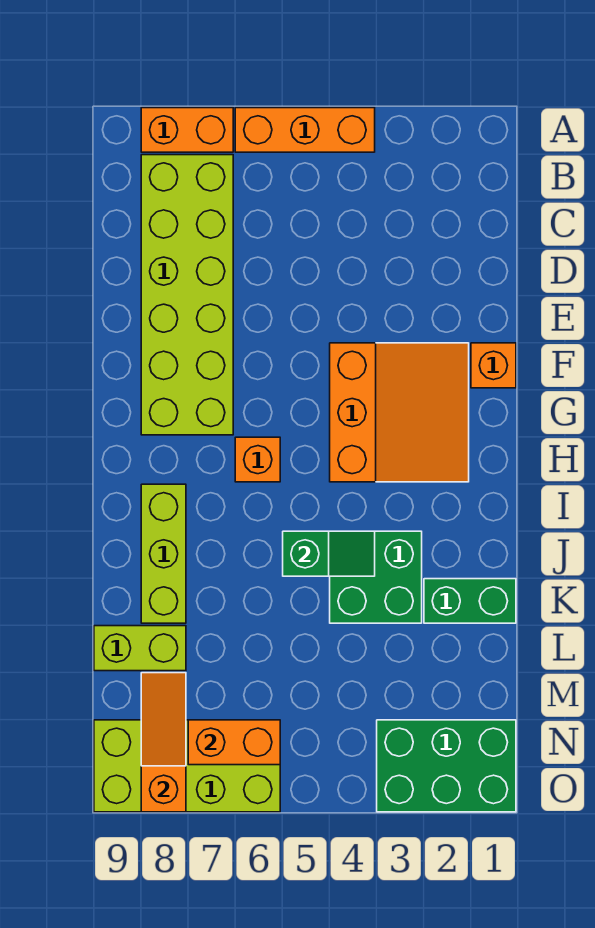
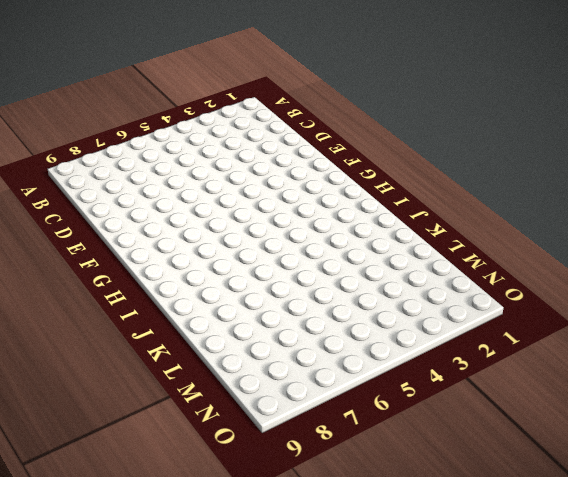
none -> orange 1x3 brick [235,108,375,152]
none -> orange 1x2 brick [141,108,233,152]
none -> lime 2x6 brick [141,155,233,435]

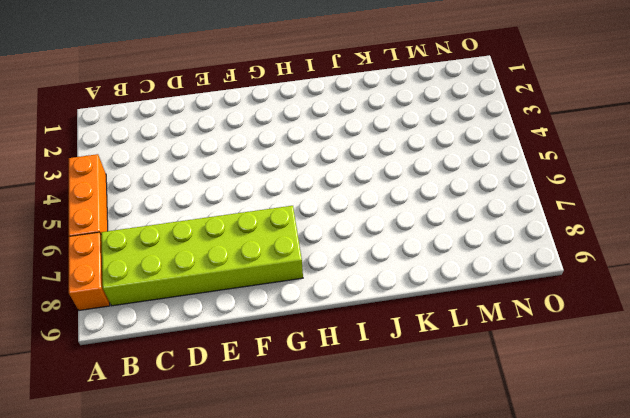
none -> orange 1x1 brick [471,343,516,388]
none -> orange 3x3 slope [330,343,469,482]
none -> orange 1x1 brick [235,437,280,482]

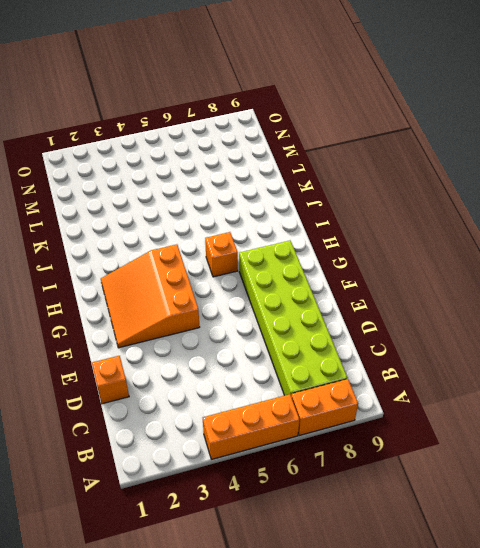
orange 1x1 brick [92,356,129,404] -> orange 1x1 brick moved to [471,343,516,388]
none -> lime 1x3 brick [141,484,186,623]
none -> green 2x2 brick [330,531,422,623]
none -> green 1x2 brick [424,579,516,623]

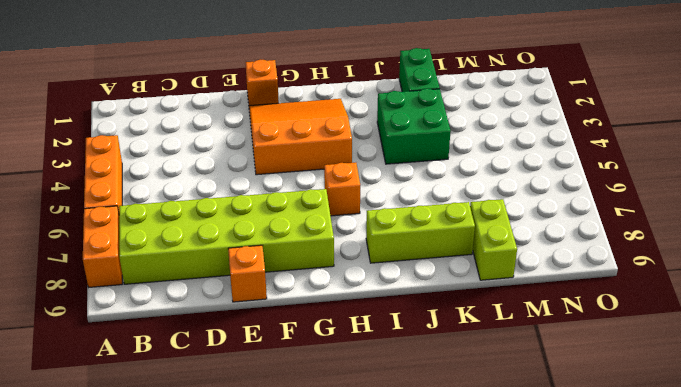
orange 1x1 brick [228,245,267,302] -> none
none -> green 2x3 brick [377,720,516,812]
none -> lime 2x4 brick [94,720,280,812]
none -> green 1x2 slope [283,531,375,576]

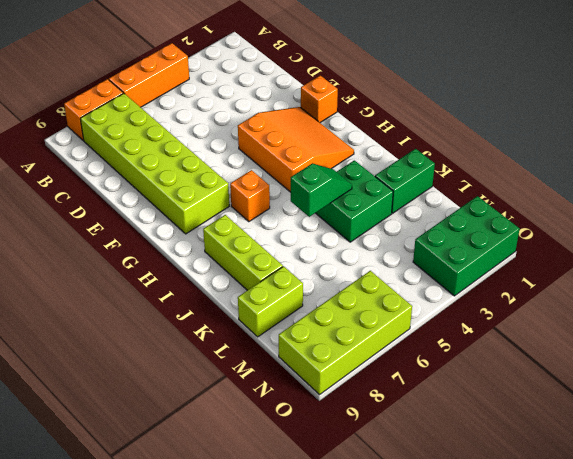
none -> orange 1x3 slope [141,673,186,812]
none -> orange 1x2 brick [188,720,280,765]

